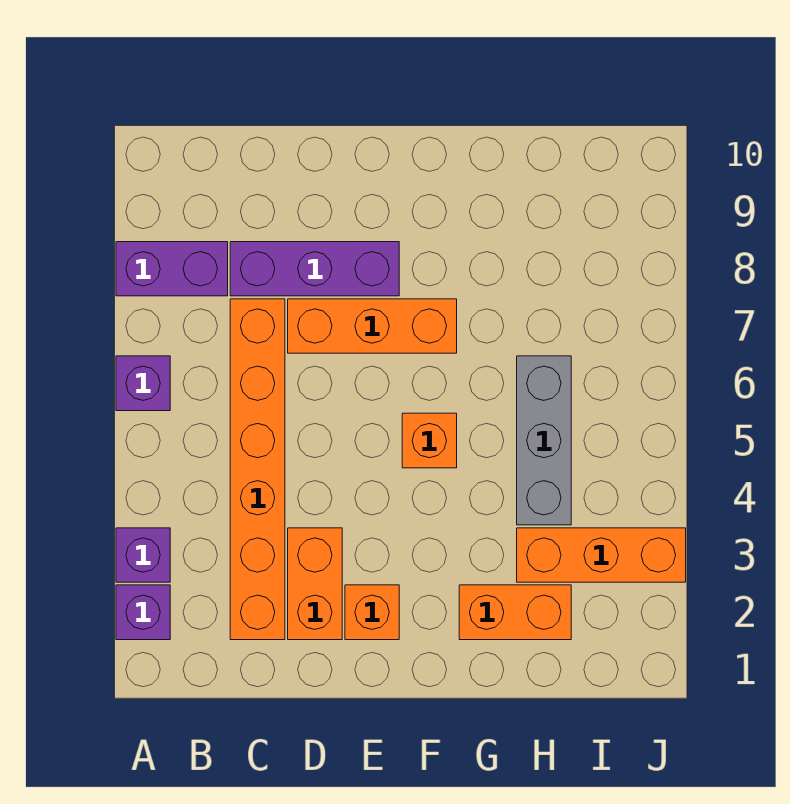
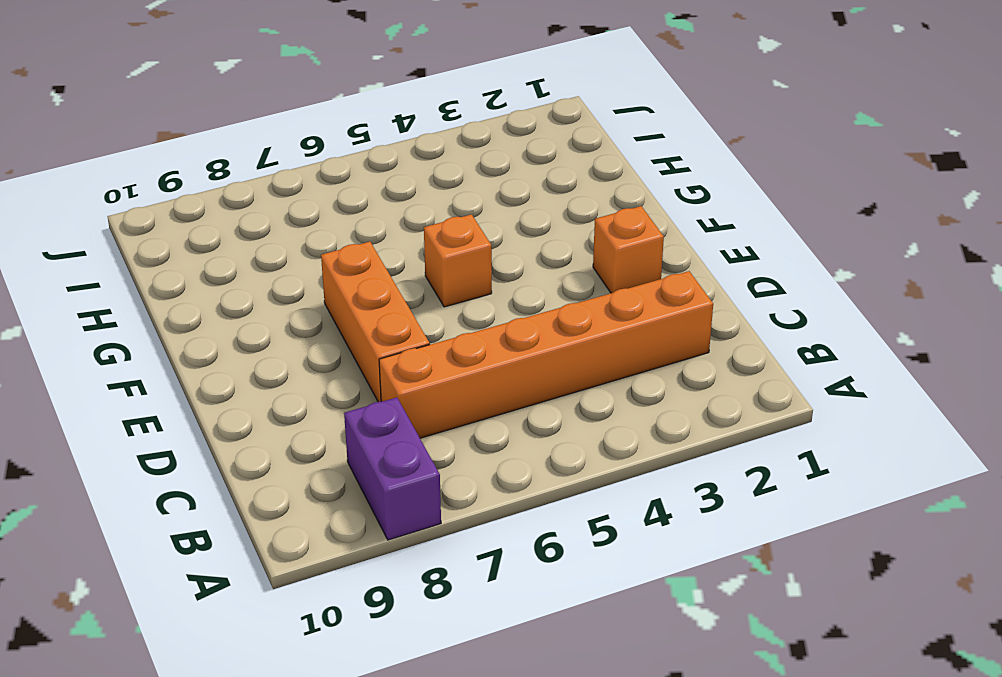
none -> purple 1x1 brick [116,585,170,640]
none -> purple 1x1 brick [116,528,170,582]
none -> purple 1x1 brick [116,356,170,411]

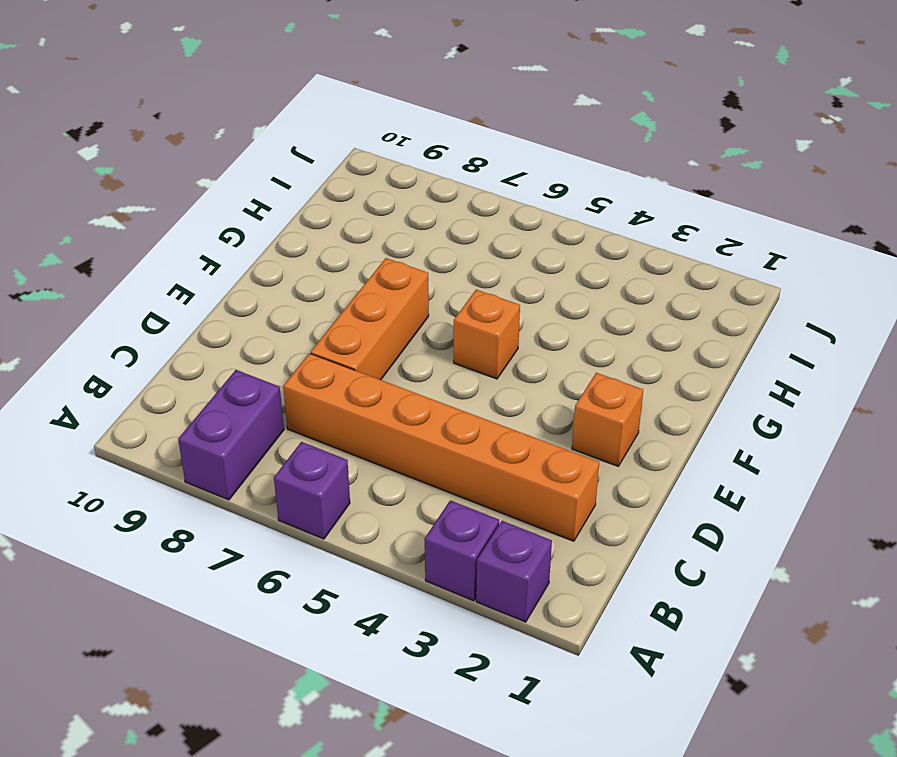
none -> purple 1x3 brick [230,242,399,296]
none -> orange 1x2 brick [288,528,342,640]
none -> orange 1x2 brick [459,585,571,640]

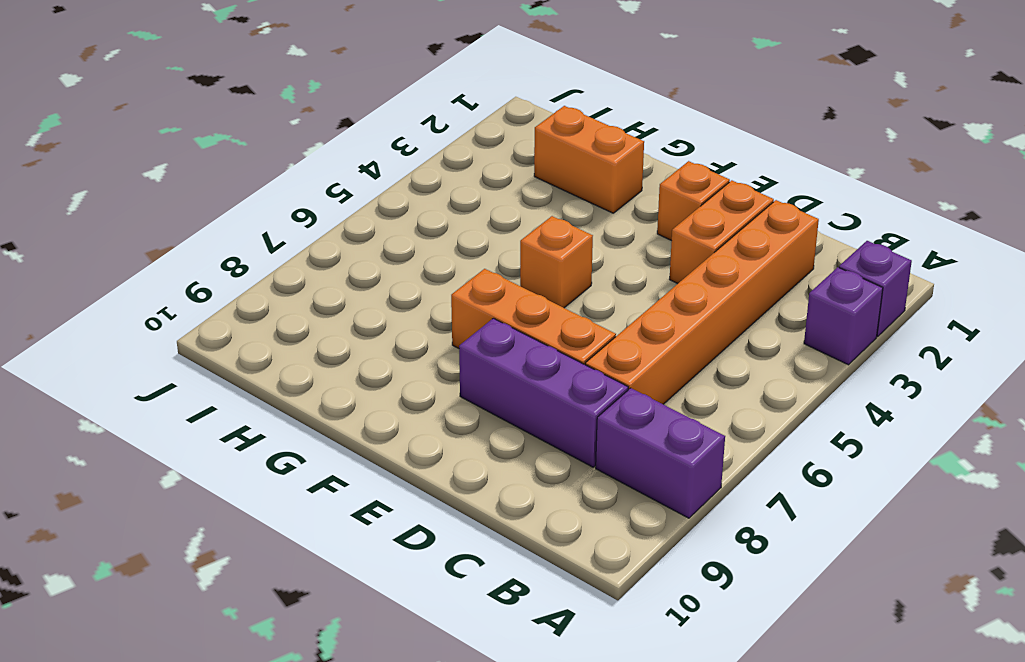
none -> purple 1x1 brick [116,356,170,411]
none -> orange 1x3 brick [517,528,686,582]
none -> grey 1x3 brick [517,356,571,525]

